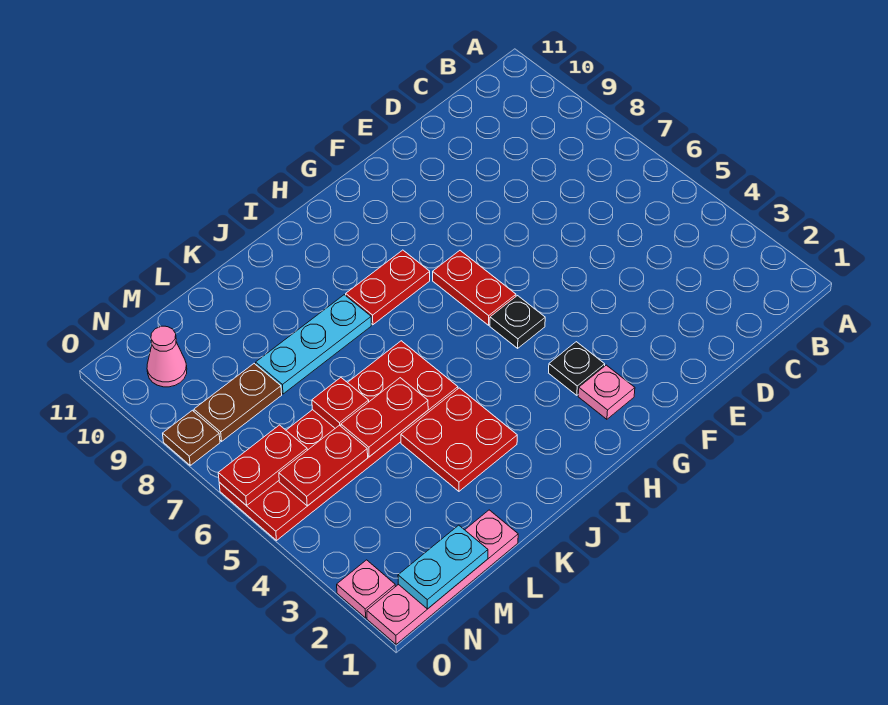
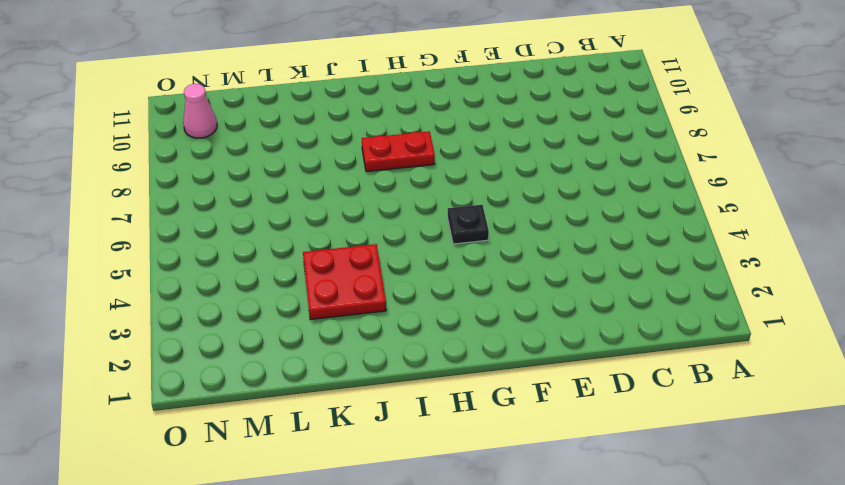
none -> pink 1x1 plate [578,365,635,419]
none -> black 1x1 plate [549,342,605,395]
none -> red 1x2 plate [433,251,516,325]

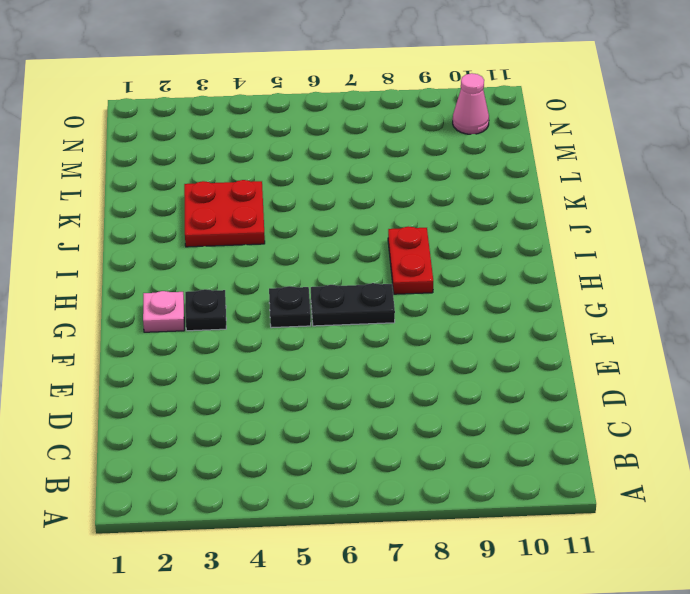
black 1x2 plate [311,283,395,326] -> red 1x2 plate [433,251,516,325]
none -> red 2x6 plate [219,341,458,540]
none -> cyan 1x3 plate [256,295,371,394]
none -> pink 1x4 plate [367,510,518,644]

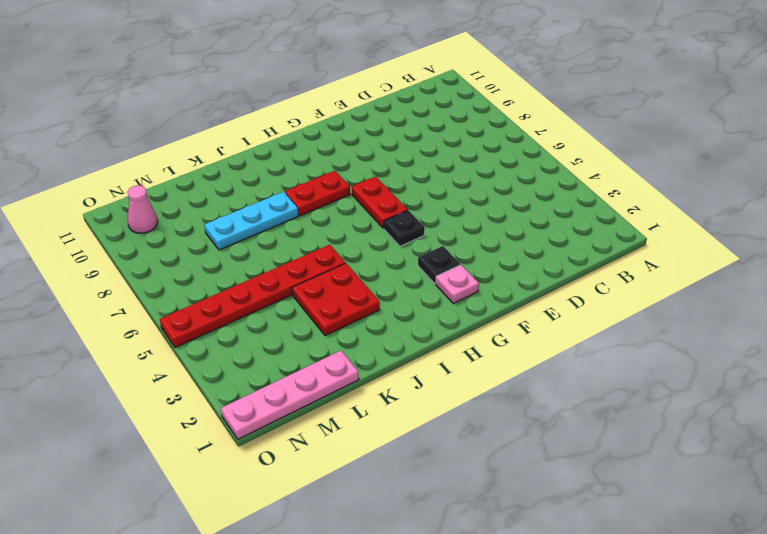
red 1x6 plate [160,245,345,347] -> red 2x6 plate [219,341,458,540]
none -> brown 1x2 plate [194,364,282,441]
none -> pink 1x1 plate [337,560,395,618]
none -> brown 1x1 plate [163,410,220,465]

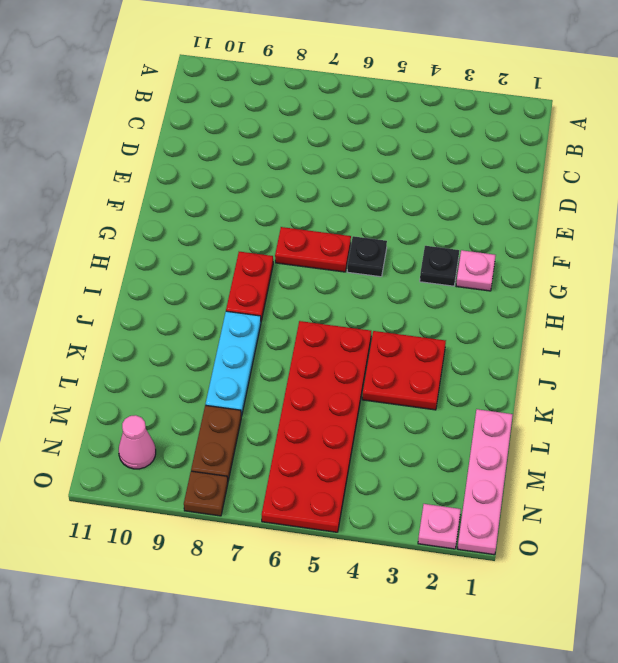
none -> red 1x2 plate [341,378,428,457]
none -> red 1x1 plate [312,378,369,428]
none -> cyan 1x2 plate [398,525,488,609]

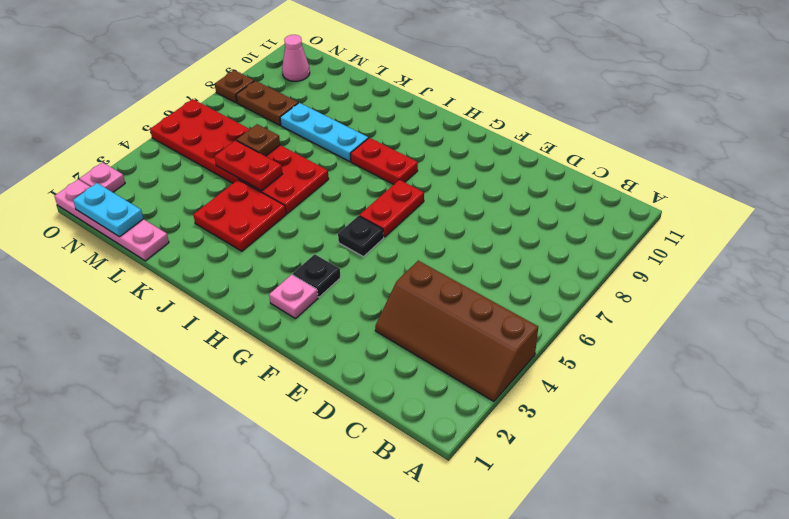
brown 2x4 slope [375,261,538,401] -> none
brown 1x1 plate [237,124,280,156] -> red 1x1 plate [312,378,369,428]
none -> red 1x2 plate [279,425,368,506]
none -> red 1x2 plate [218,425,307,506]

